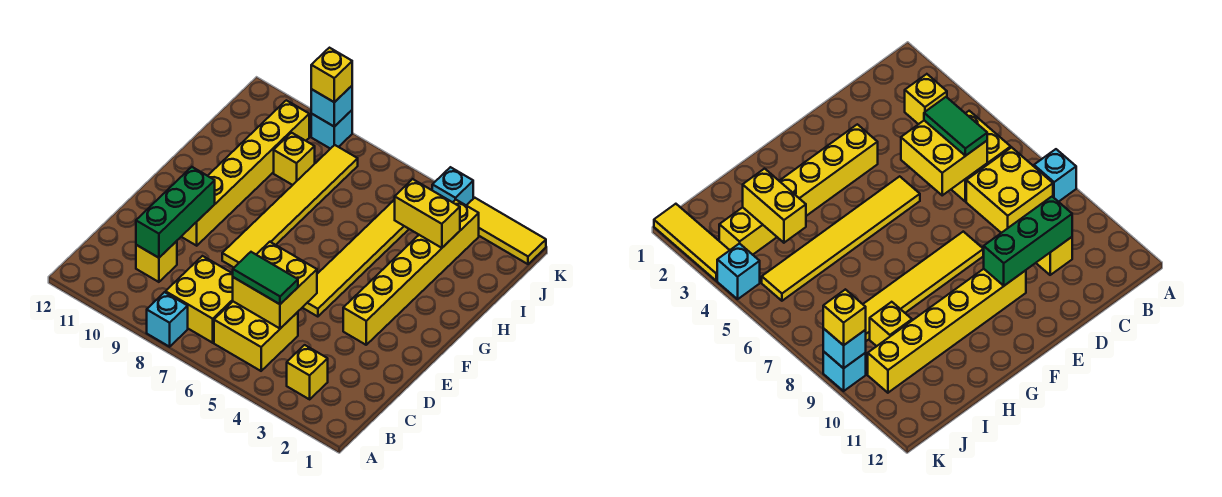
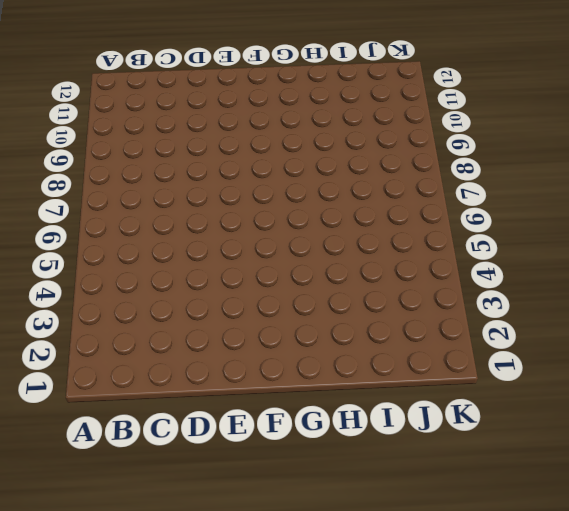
none -> cyan 1x1 brick [147,292,188,347]
none -> yellow 1x1 brick [287,345,328,399]
none -> yellow 2x2 brick [214,302,298,371]

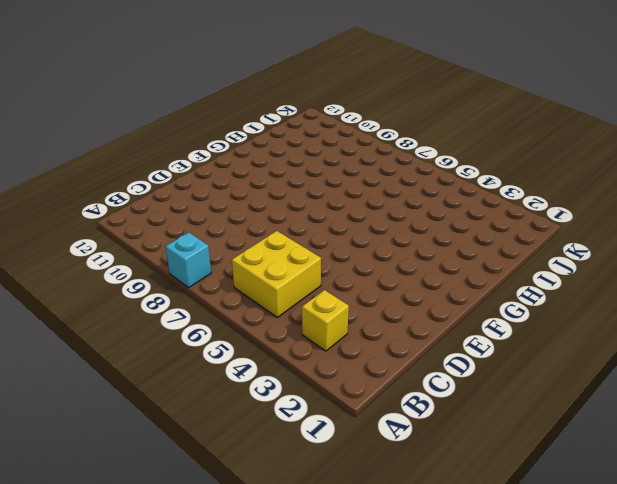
none -> yellow 2x2 brick [165,256,233,343]
none -> yellow 1x1 brick [136,241,177,282]
none -> yellow 1x6 brick [343,200,479,345]

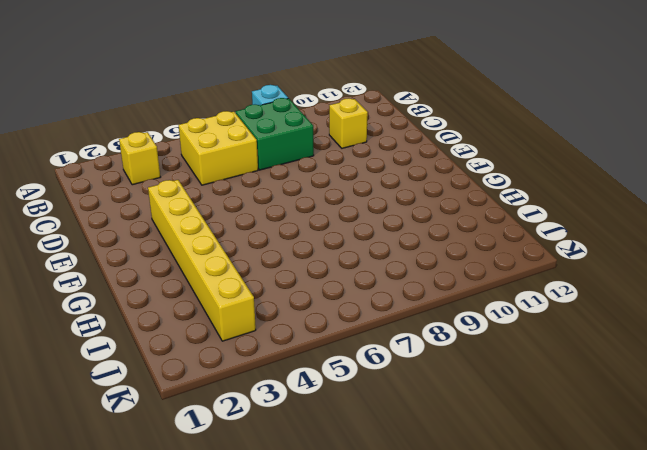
green 2x2 brick [236,98,314,170] -> yellow 2x2 brick [165,256,233,343]
none -> yellow 1x6 tile [302,200,409,317]
none -> yellow 1x6 tile [222,145,358,267]
none -> yellow 1x6 brick [181,100,309,246]

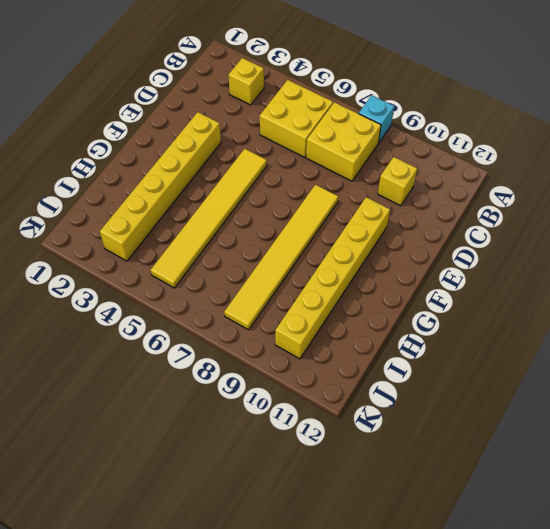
none -> yellow 1x1 brick [274,133,315,185]
none -> yellow 1x3 tile [466,198,546,264]
none -> cyan 1x1 brick [432,167,473,205]

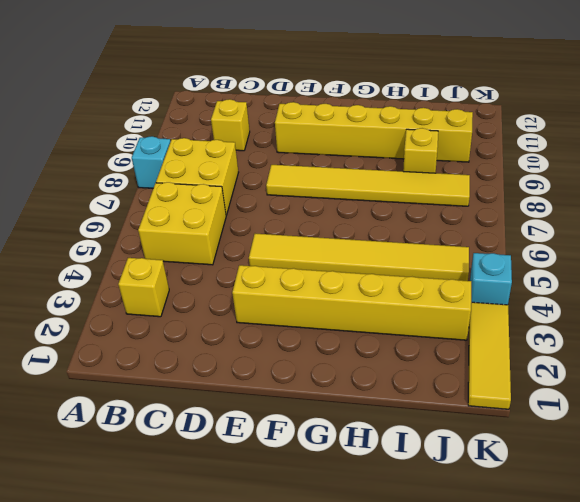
none -> cyan 1x1 brick [311,110,352,149]
none -> yellow 2x2 brick [233,242,317,328]
none -> green 1x3 brick [136,167,215,258]

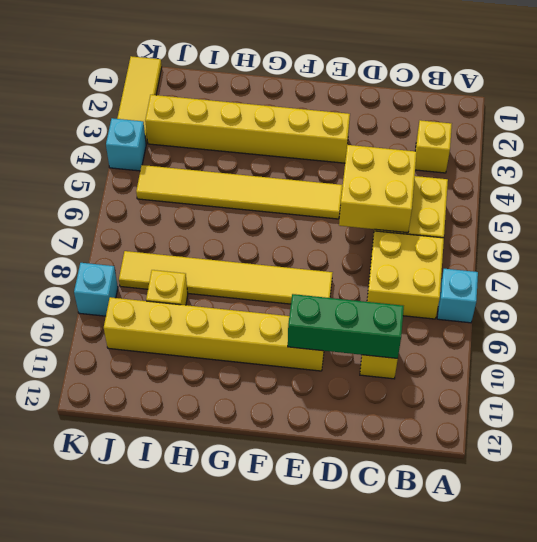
none -> yellow 1x2 brick [395,179,460,248]
none -> cyan 1x1 brick [311,86,352,127]
none -> green 1x2 tile [233,252,298,304]

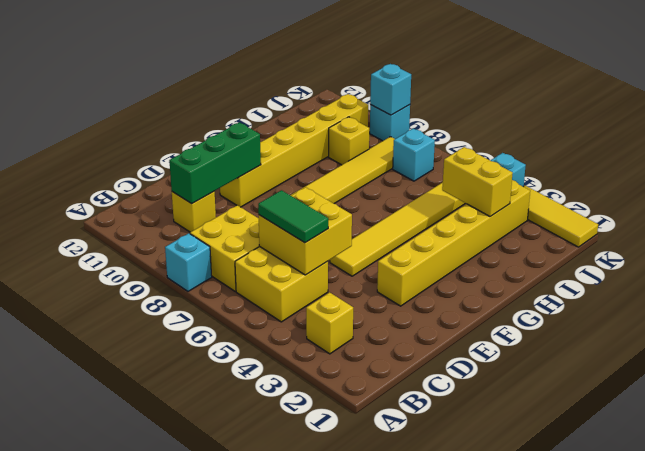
cyan 1x1 brick [393,129,435,181] -> none
none -> yellow 1x1 brick [311,48,352,102]

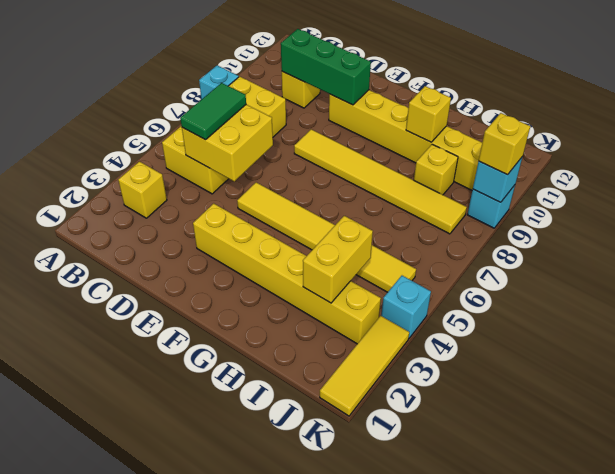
yellow 1x1 brick [406,86,451,142] -> none

